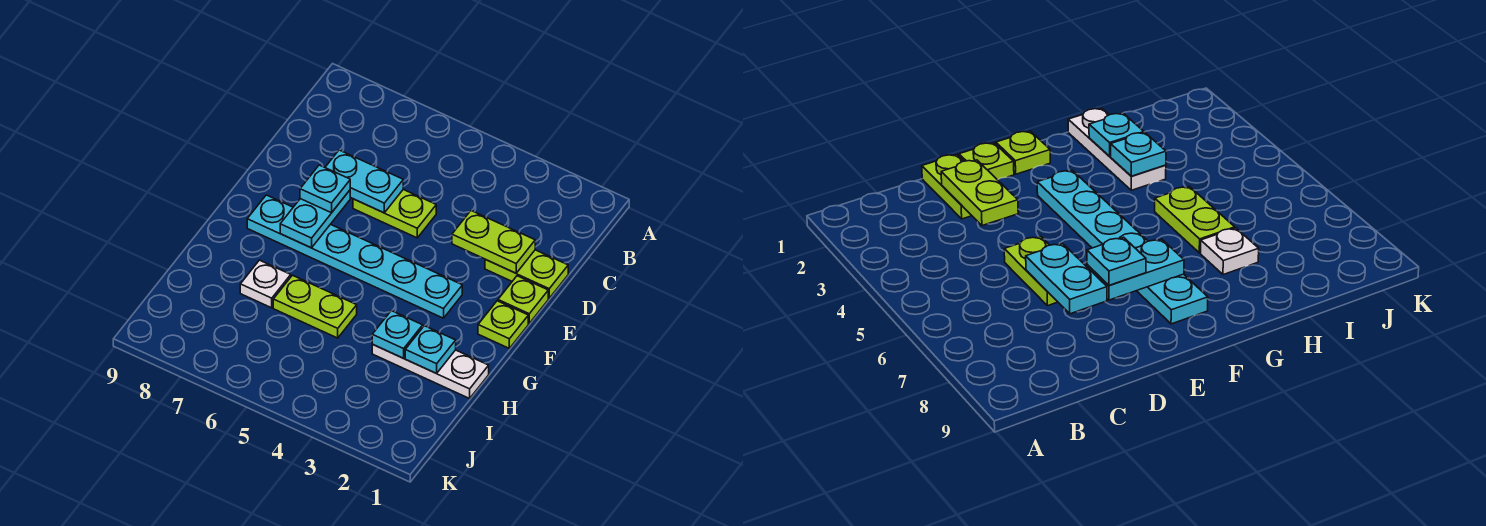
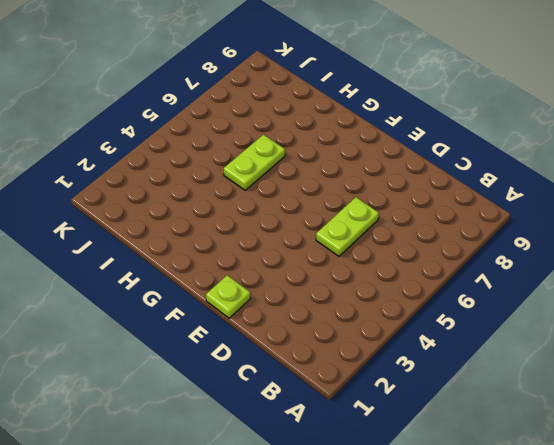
none -> lime 1x2 plate [485,250,568,298]
none -> lime 1x1 plate [478,301,528,348]
none -> cyan 1x6 plate [247,195,462,318]

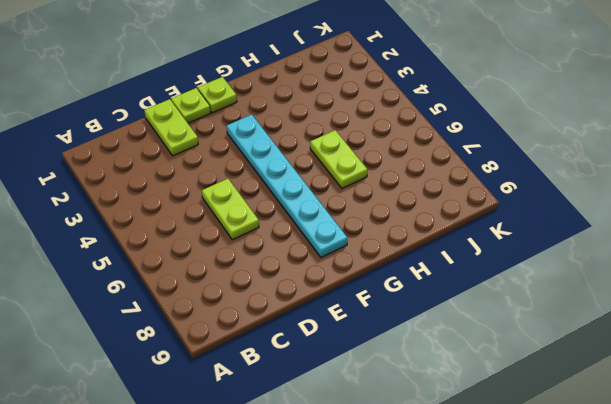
none -> white 1x3 plate [372,344,489,398]
none -> white 1x1 plate [240,260,291,308]
none -> lime 1x2 plate [452,210,535,273]

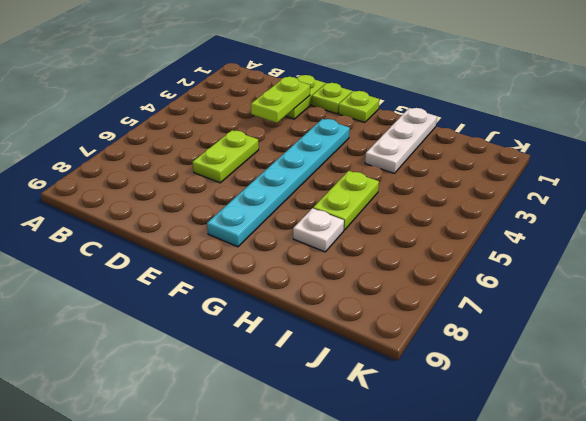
none -> cyan 1x2 plate [325,150,403,213]
none -> cyan 1x2 plate [280,190,350,248]
none -> cyan 1x1 plate [405,326,456,373]

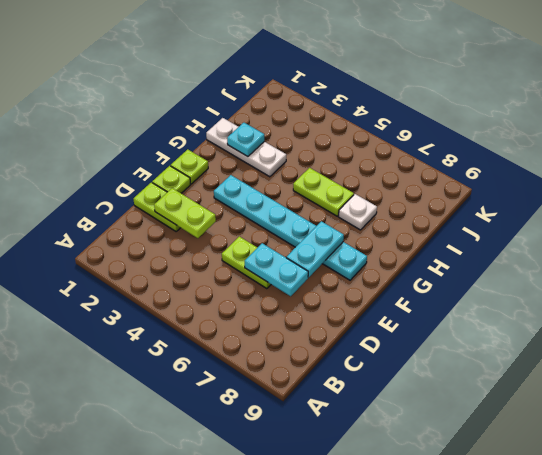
none -> cyan 1x1 plate [372,311,423,358]
none -> cyan 1x1 plate [300,165,350,213]

